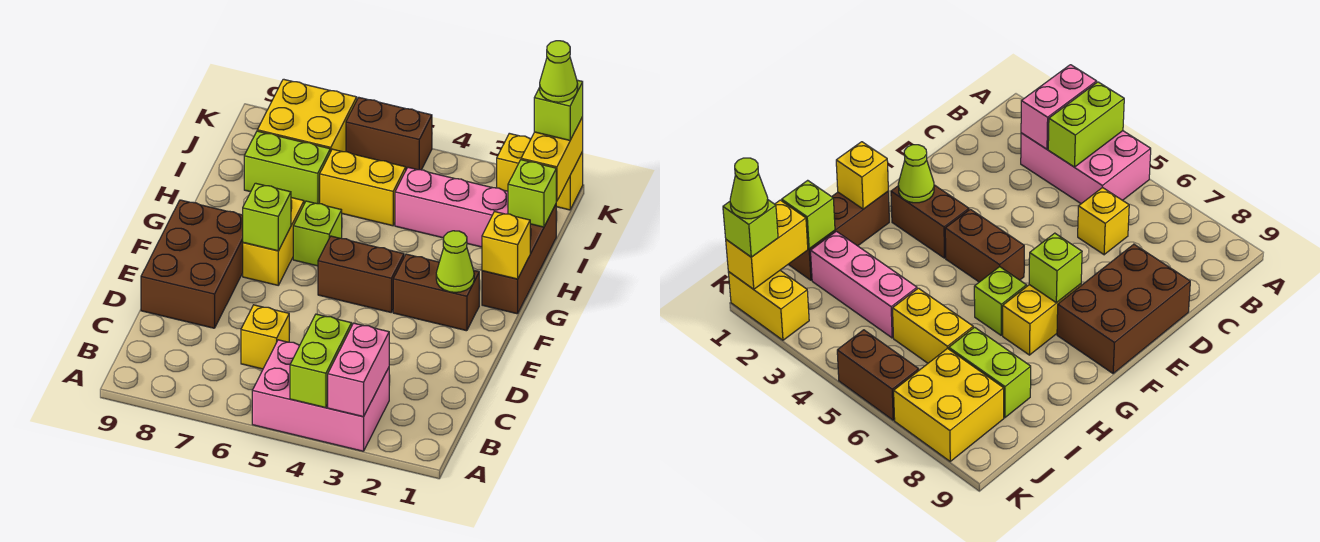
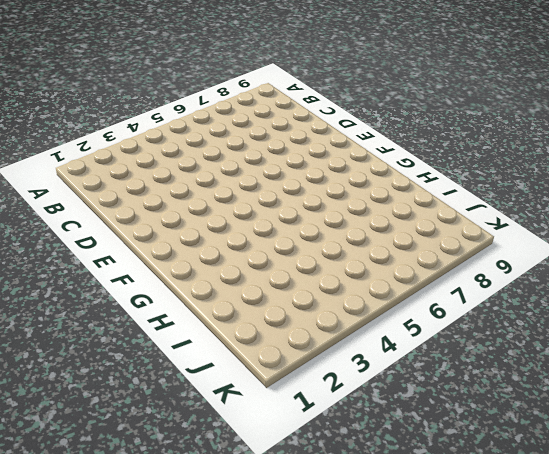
none -> pink 2x3 brick [252,340,389,451]
none -> yellow 1x1 brick [241,305,289,369]
none -> brown 2x3 brick [141,200,243,328]

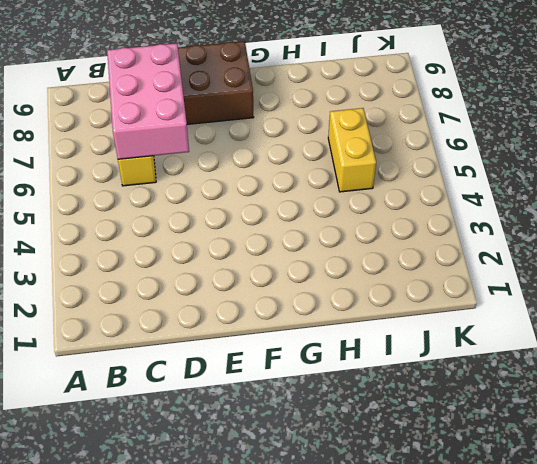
pink 2x3 brick [107,43,189,159] -> pink 2x3 brick moved to [252,340,389,451]
none -> brown 1x2 brick [393,254,479,331]
none -> brown 1x2 brick [318,236,404,312]
none -> yellow 1x2 brick [243,198,304,285]

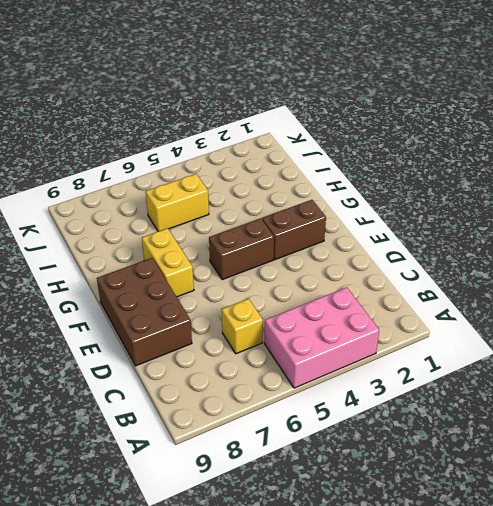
none -> brown 1x3 brick [482,204,556,314]
none -> lime 1x1 brick [293,201,342,266]
none -> pink 1x3 brick [395,167,508,247]

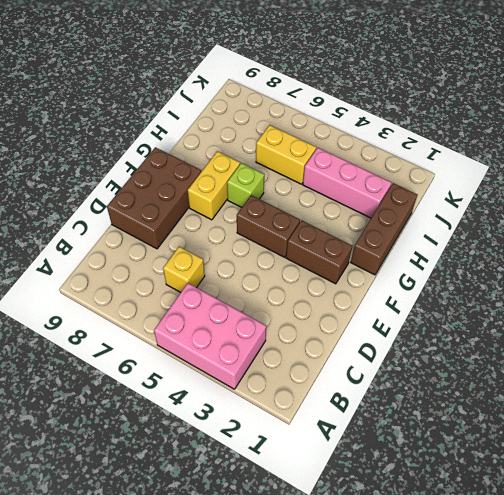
none -> lime 1x2 brick [244,131,330,204]
none -> yellow 2x2 brick [257,79,357,152]
none -> yellow 1x2 brick [497,133,583,210]

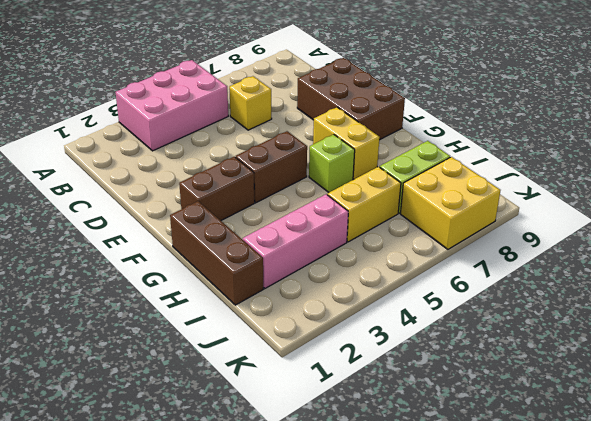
none -> yellow 1x2 brick [497,133,583,210]
none -> brown 1x2 brick [346,97,432,170]
none -> pink 1x2 brick [328,323,389,417]

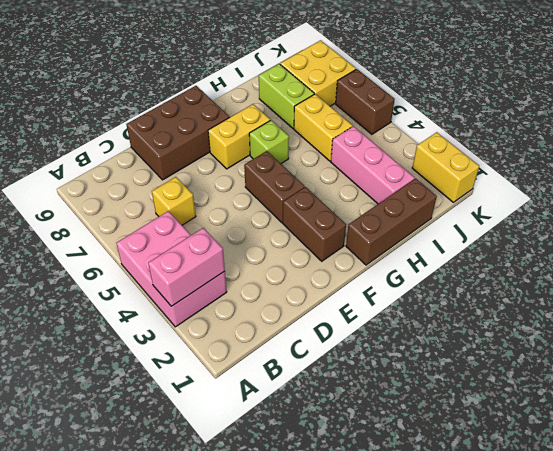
none -> lime 1x2 brick [290,314,352,408]
none -> lime 1x1 cone [436,231,474,292]
none -> lime 1x1 brick [243,183,291,251]

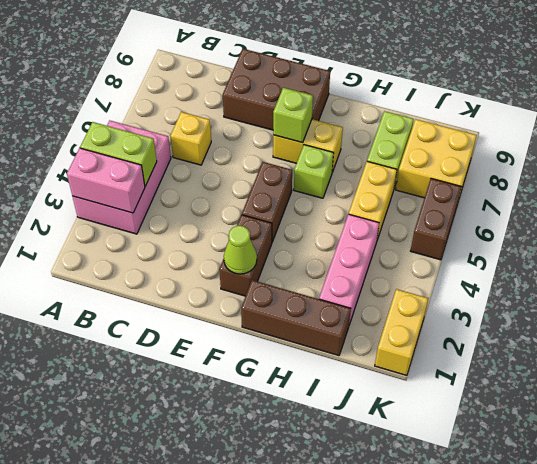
none -> yellow 1x1 brick [482,212,530,279]
none -> lime 1x1 brick [508,160,556,227]
none -> yellow 1x2 brick [521,117,583,201]

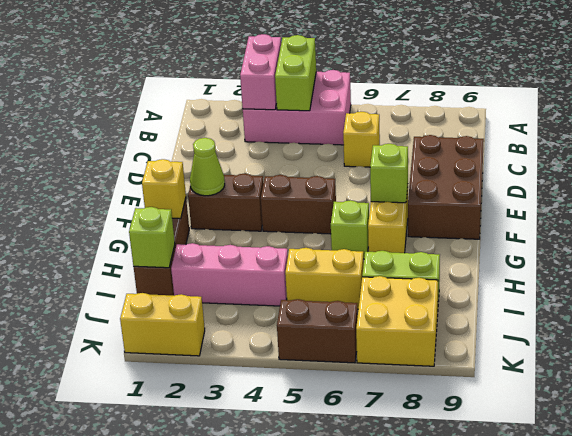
none -> yellow 1x2 brick [521,117,583,201]
none -> lime 1x1 brick [534,80,583,140]
none -> lime 1x1 cone [540,41,578,102]

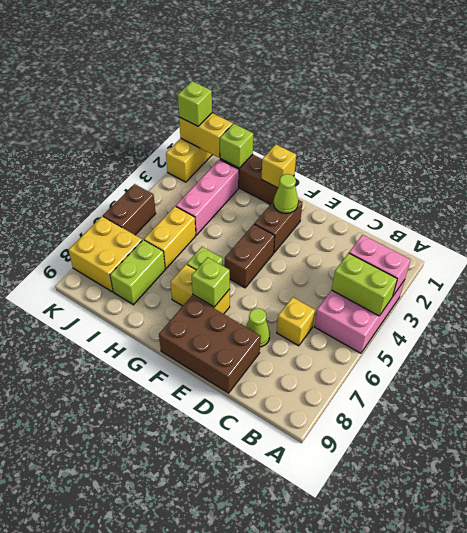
lime 1x1 cone [246,308,270,347] -> lime 1x1 cone moved to [540,41,578,102]

